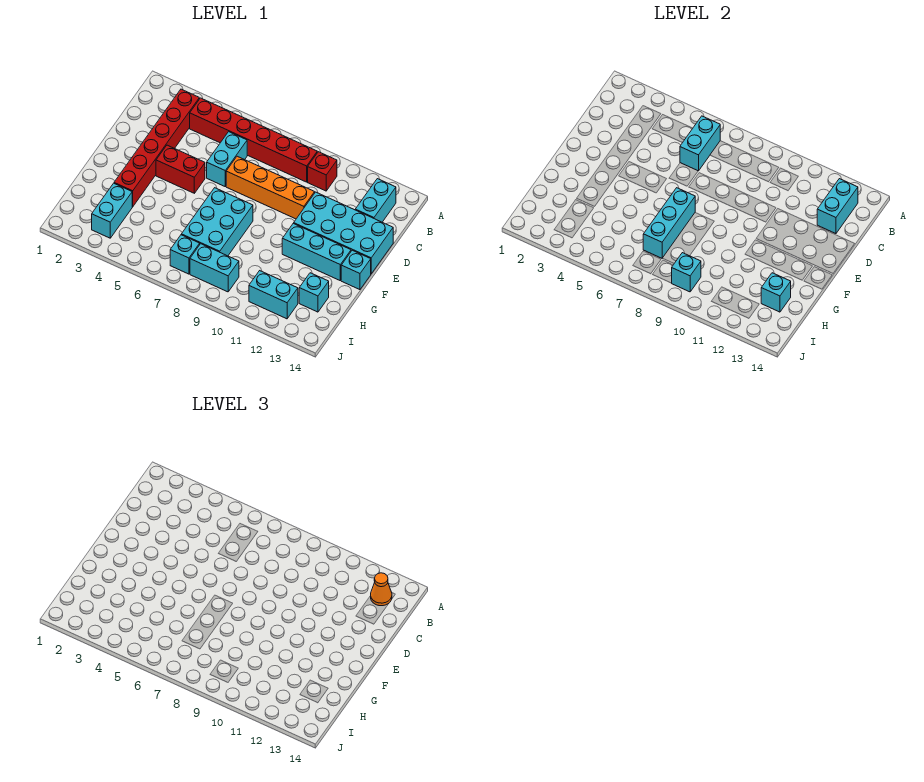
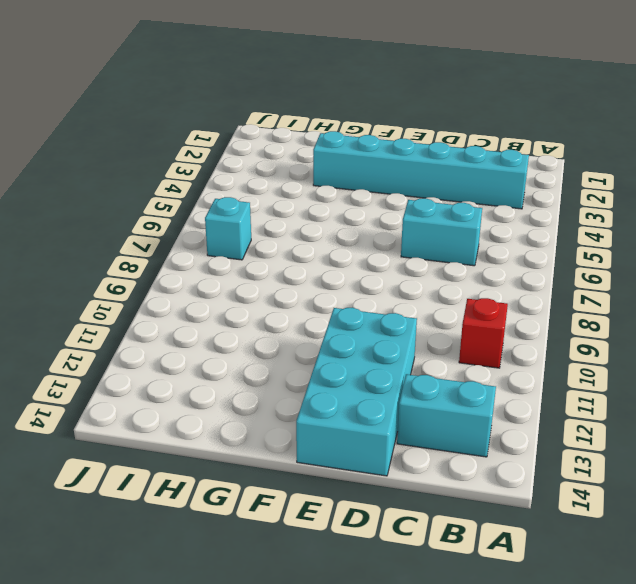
cyan 1x6 brick [313,131,529,209] -> red 1x6 brick [114,89,199,207]
none -> red 1x6 brick [190,98,317,182]
none -> orange 1x4 brick [226,156,315,219]
none -> red 1x2 brick [156,145,205,193]

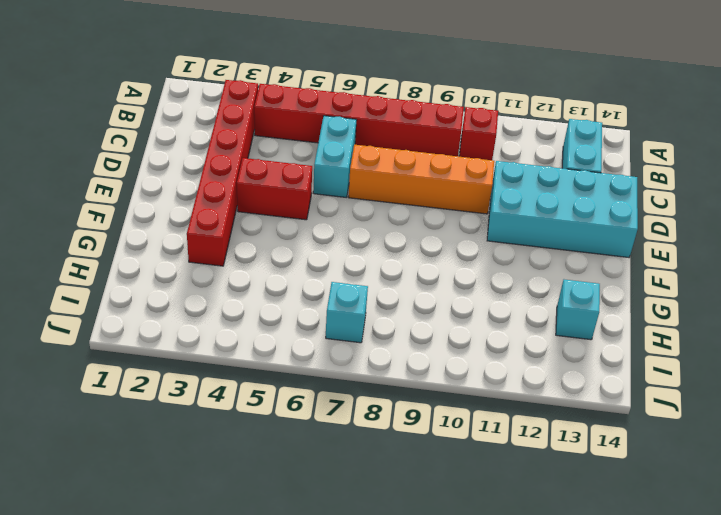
none -> cyan 2x3 brick [181,188,253,256]
none -> cyan 1x3 brick [282,223,351,280]
none -> cyan 1x1 brick [341,250,371,290]

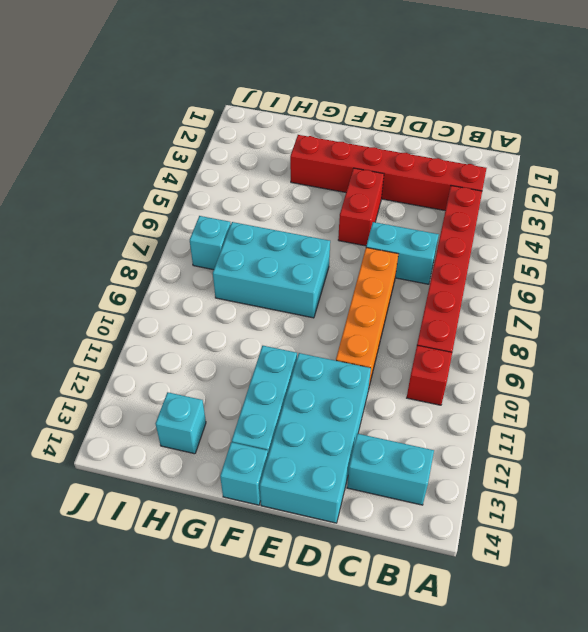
none -> cyan 1x2 brick [92,183,132,238]
none -> cyan 1x2 brick [190,244,239,292]
none -> cyan 1x2 brick [249,271,298,319]

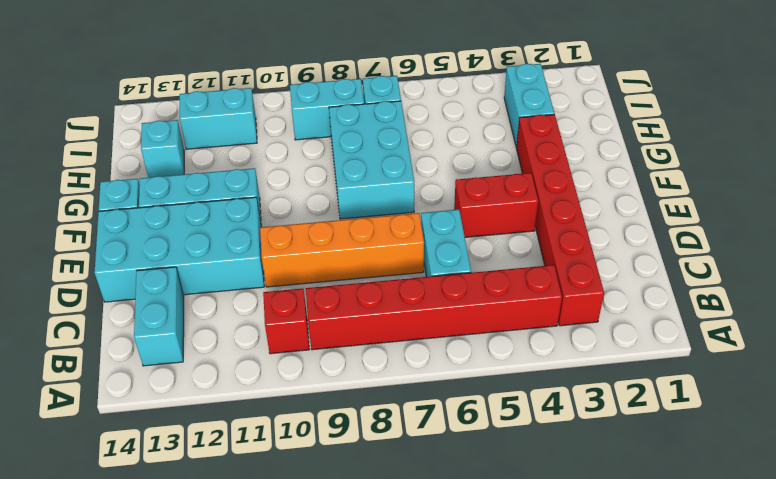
none -> cyan 1x2 brick [680,116,720,171]
none -> cyan 1x2 brick [817,179,858,234]
none -> cyan 1x3 brick [643,188,695,258]

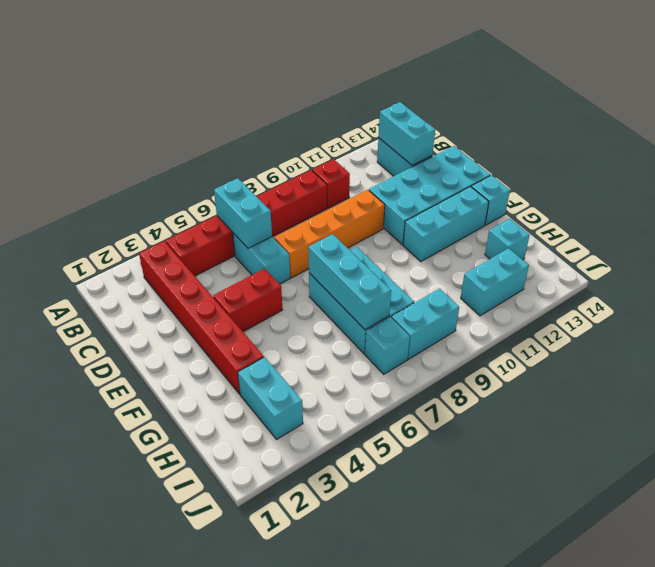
none -> cyan 1x1 brick [761,273,791,312]
none -> cyan 1x1 brick [672,253,701,292]
none -> orange 1x1 cone [371,573,392,606]

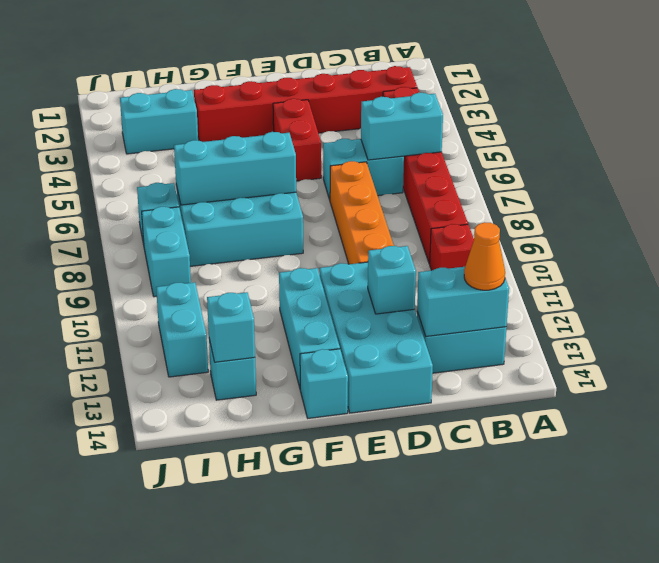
cyan 1x1 brick [368,246,416,314] -> cyan 1x1 brick moved to [672,253,701,292]

